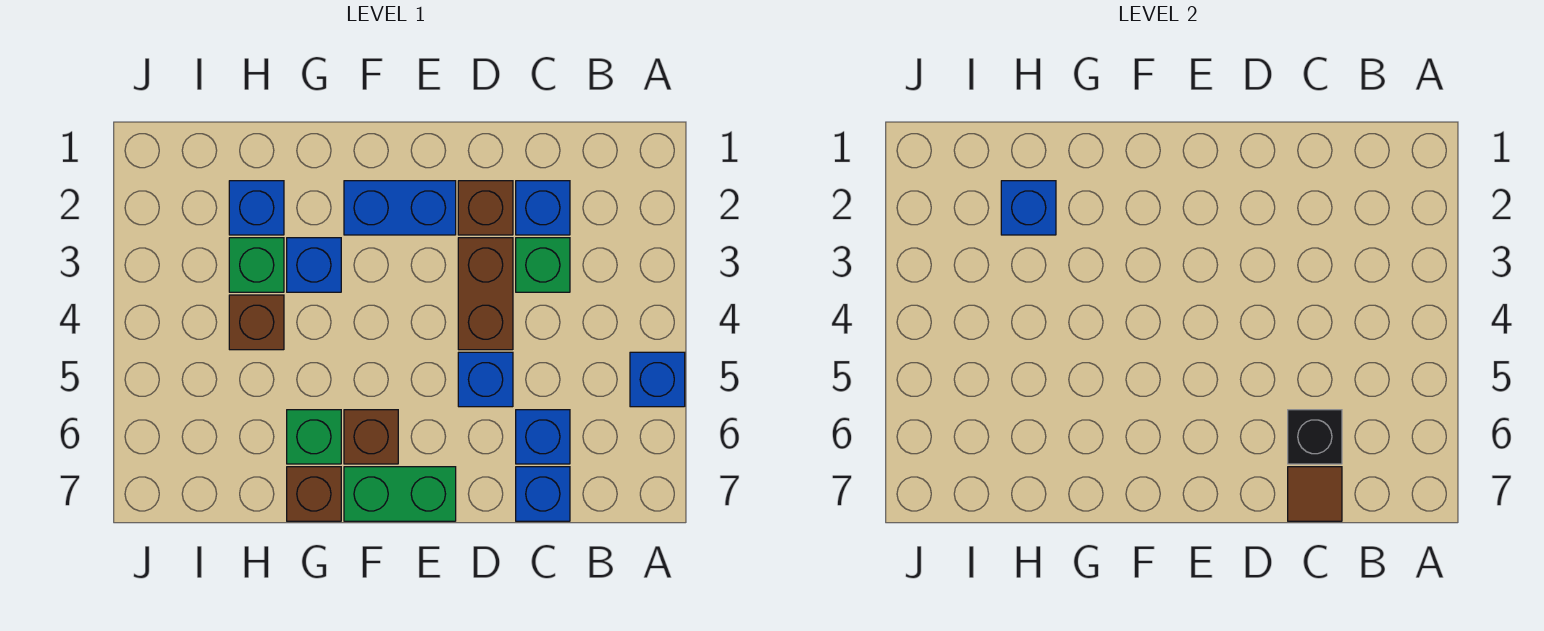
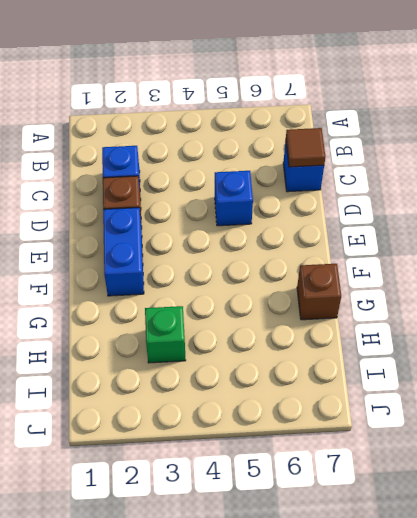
none -> blue 1x1 brick [630,352,685,407]
none -> green 1x1 brick [516,238,570,292]
none -> blue 1x1 brick [516,410,570,464]

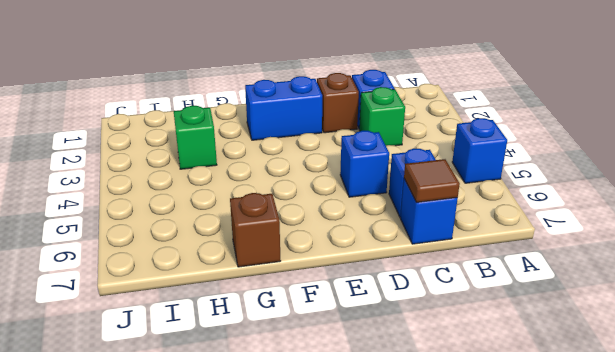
none -> brown 1x2 brick [458,238,513,350]
none -> green 1x2 brick [344,467,456,521]
none -> brown 1x1 brick [344,410,398,464]

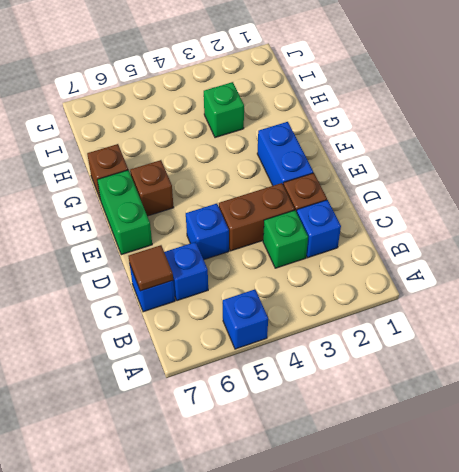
none -> blue 1x1 brick [287,238,341,292]
none -> green 1x1 brick [287,410,341,464]
none -> blue 1x1 brick [229,181,284,235]

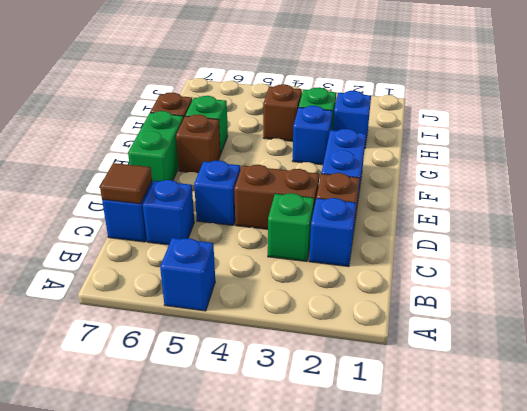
none -> black 1x1 brick [1288,410,1342,464]
none -> blue 1x1 brick [1001,181,1056,235]

